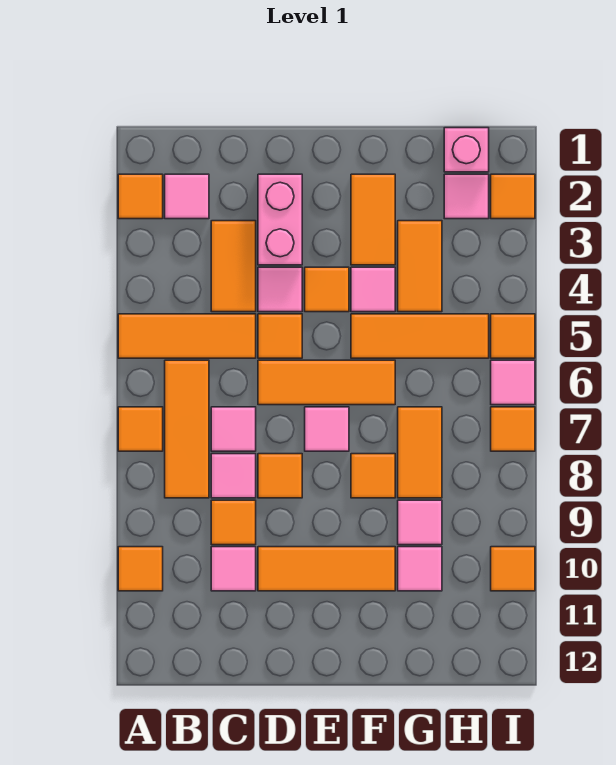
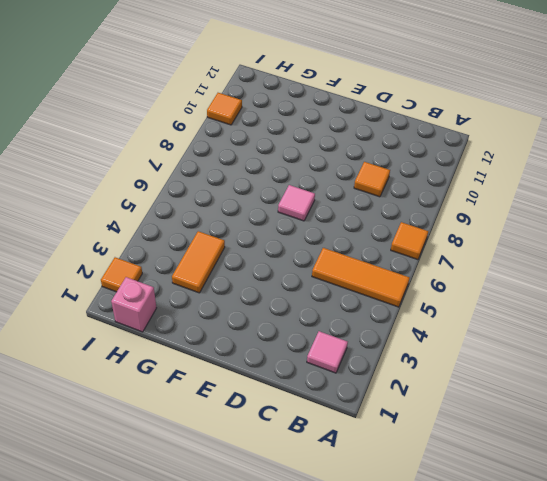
none -> orange 1x1 tile [118,174,163,219]
none -> orange 1x1 tile [118,547,163,591]
none -> orange 1x3 tile [165,360,209,498]
none -> orange 1x2 tile [211,221,256,312]

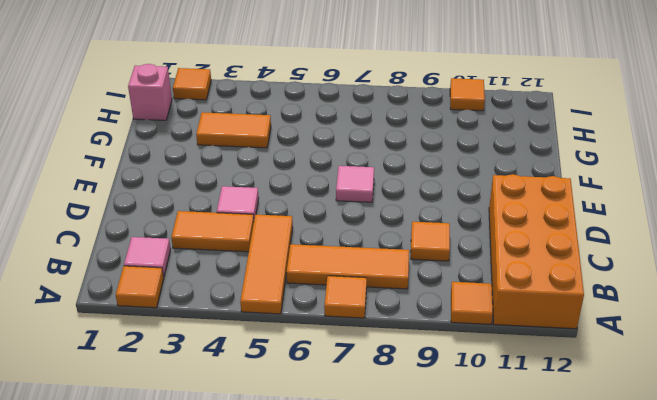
orange 2x4 brick [489,174,584,329] -> none
none -> pink 1x1 tile [211,407,256,451]
none -> pink 1x1 tile [211,454,256,498]
none -> pink 1x1 tile [211,547,256,591]
none -> pink 1x2 brick [258,174,302,265]

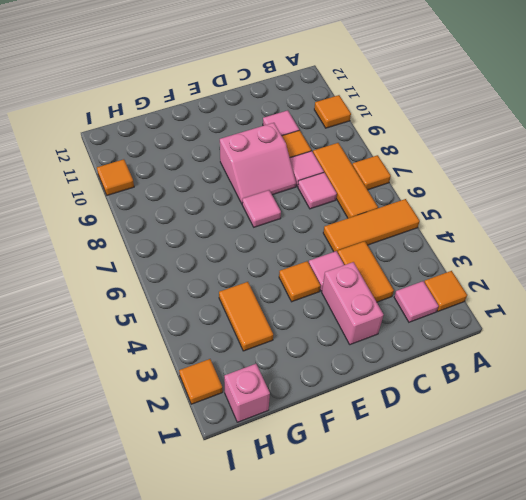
pink 2x2 slope [220,123,296,204] -> orange 1x1 tile [258,454,302,498]
none -> orange 1x1 tile [258,314,302,358]
none -> orange 1x3 tile [258,360,395,405]
none -> orange 1x3 tile [258,547,395,591]
none -> orange 1x2 tile [351,174,395,265]

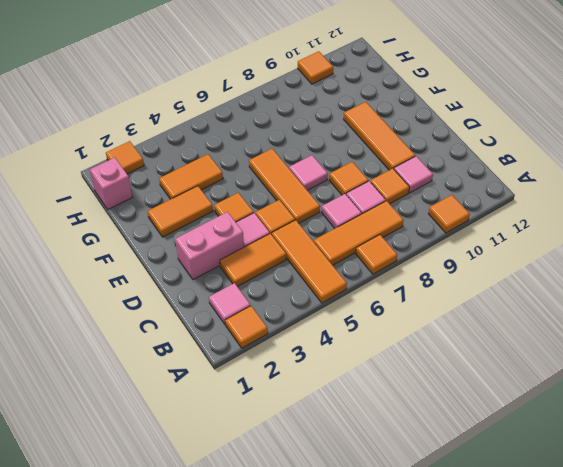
none -> pink 1x1 tile [351,267,395,312]
none -> orange 1x3 tile [351,314,489,358]
none -> orange 1x1 tile [351,454,395,498]
none -> orange 1x2 tile [398,407,442,498]

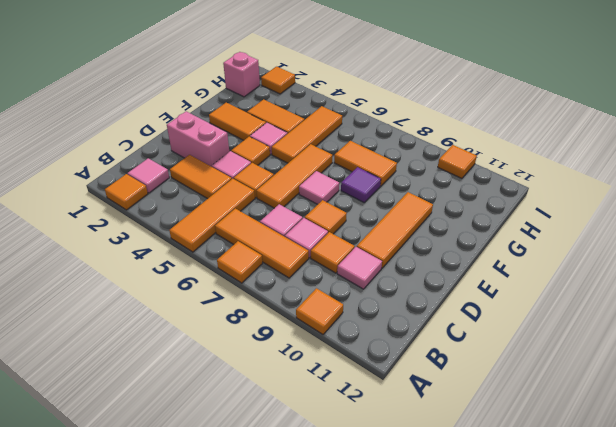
purple 1x1 tile [341,167,381,202] -> orange 1x1 tile [351,454,395,498]
none -> pink 1x1 tile [398,500,442,545]
none -> pink 1x1 tile [398,547,442,591]
none -> pink 1x1 tile [444,174,489,219]
none -> orange 1x1 tile [491,314,535,358]

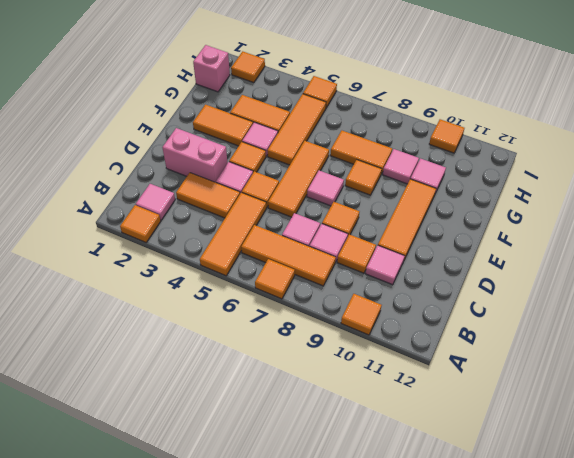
none -> pink 1x1 tile [444,174,489,219]
none -> pink 1x1 tile [491,360,535,405]
none -> orange 1x1 tile [491,407,535,451]

